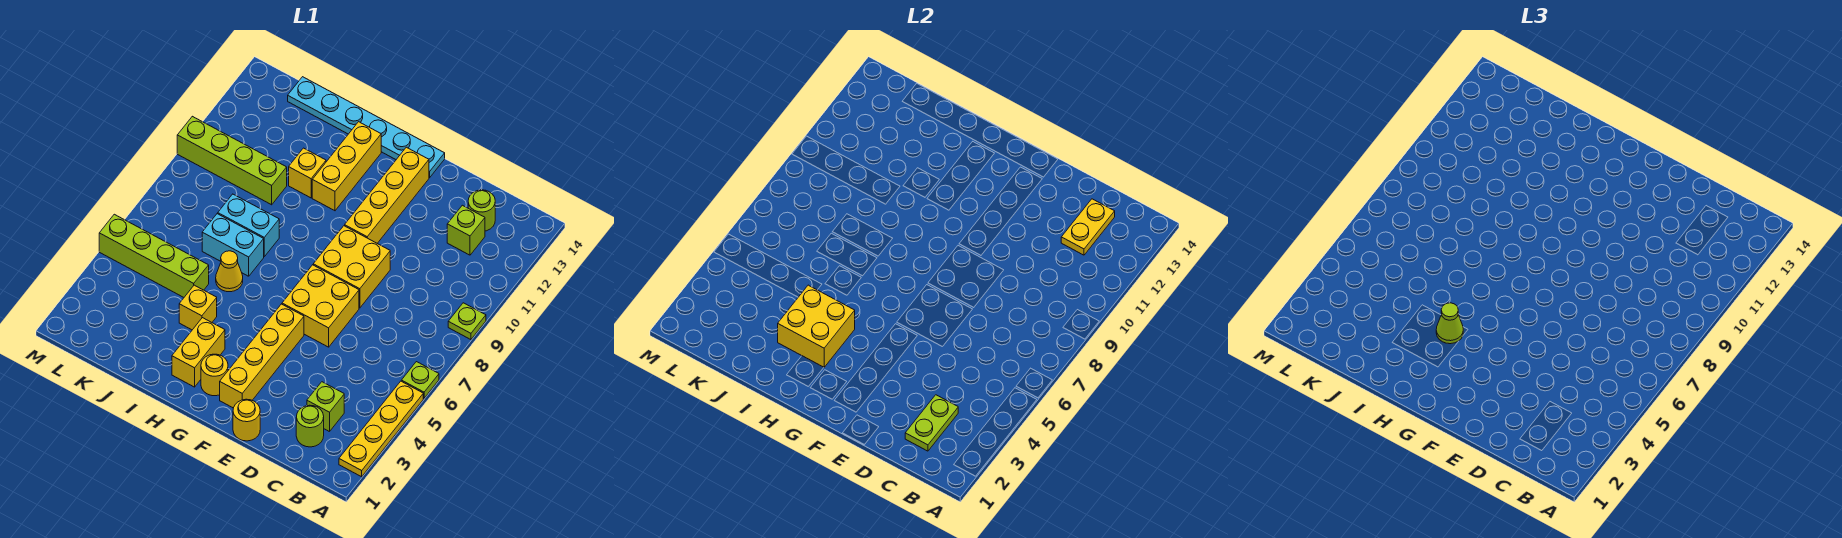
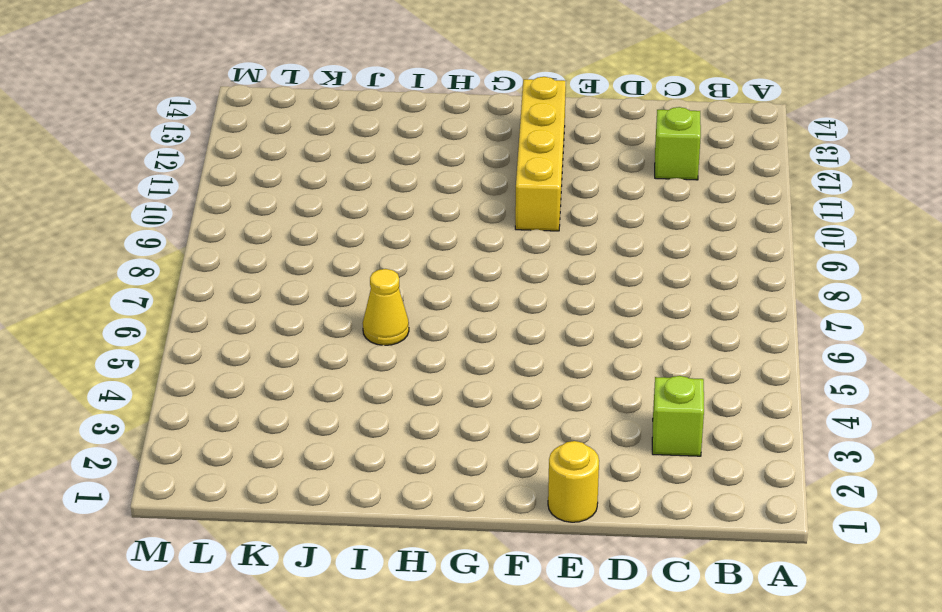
none -> yellow 1x4 plate [339,381,423,477]
none -> lime 1x1 plate [401,362,439,398]
none -> lime 1x1 plate [448,303,486,340]

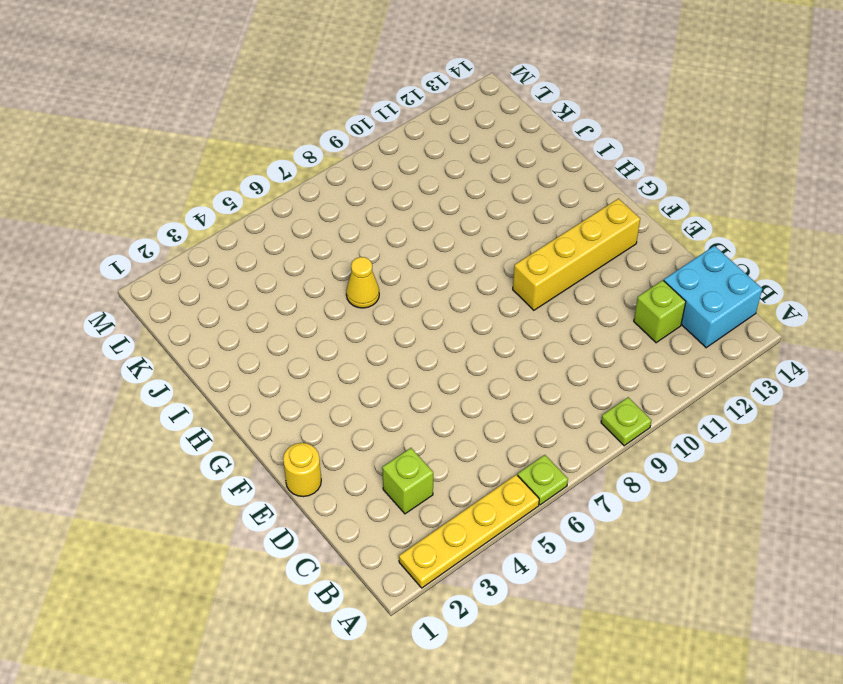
cyan 2x2 brick [664,246,762,348] -> lime 1x1 round brick [468,190,495,231]
none -> lime 1x1 round brick [296,405,324,447]
none -> yellow 2x2 brick [282,265,359,347]
none -> yellow 2x2 brick [313,226,390,308]

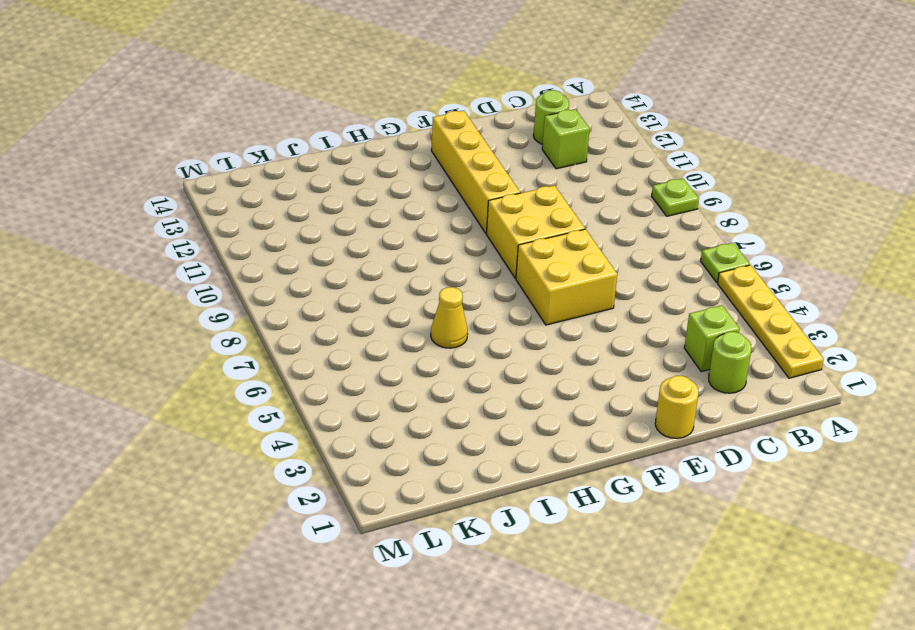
none -> yellow 1x4 brick [220,304,304,408]
none -> cyan 1x6 plate [288,77,445,178]
none -> yellow 1x1 round brick [201,354,228,396]

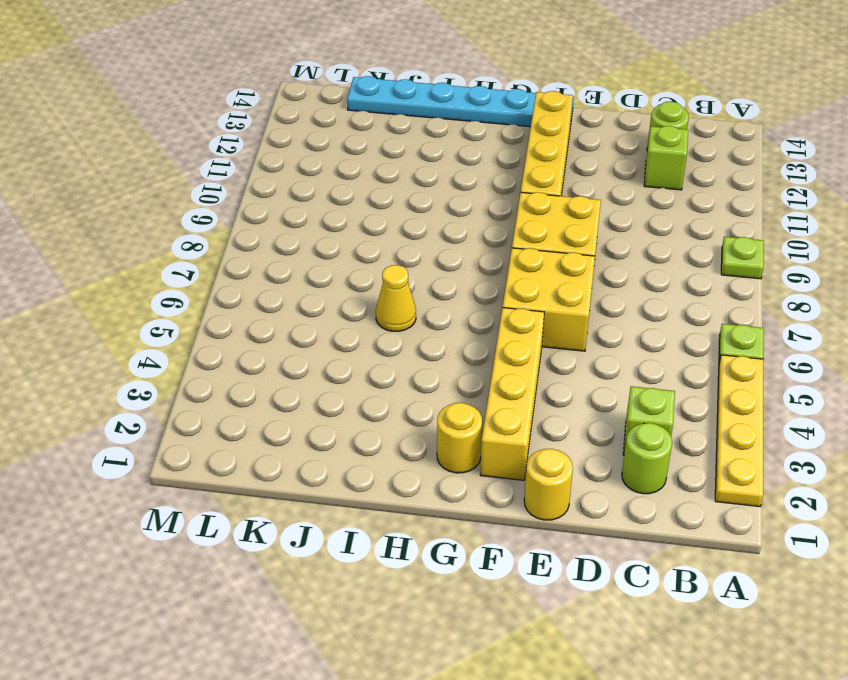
none -> yellow 1x2 brick [172,318,225,387]
none -> yellow 1x3 brick [312,122,381,211]
none -> yellow 1x1 brick [179,285,217,330]

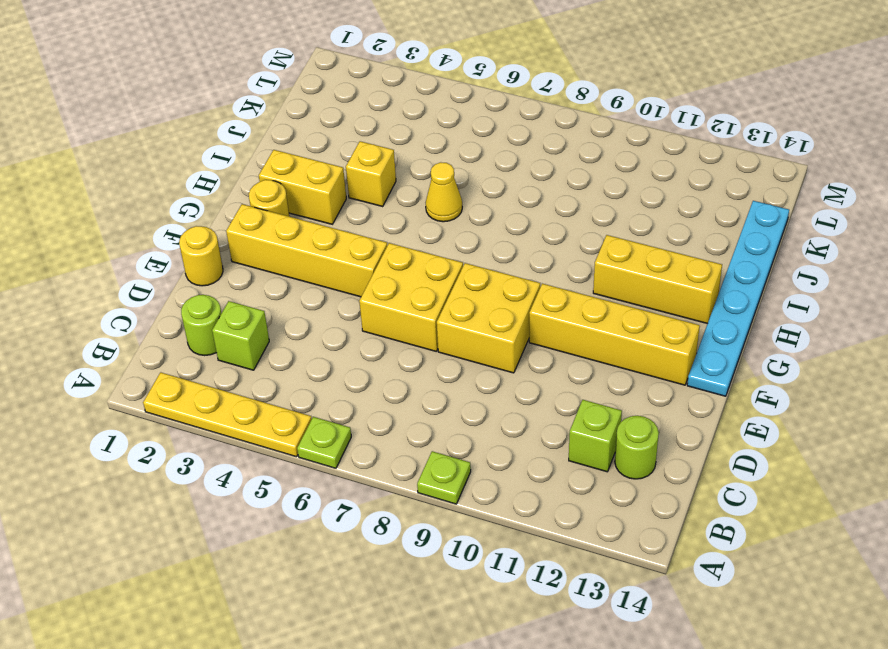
none -> cyan 1x2 brick [202,214,264,276]
none -> cyan 1x2 brick [218,194,279,256]
none -> yellow 1x1 brick [289,148,326,198]

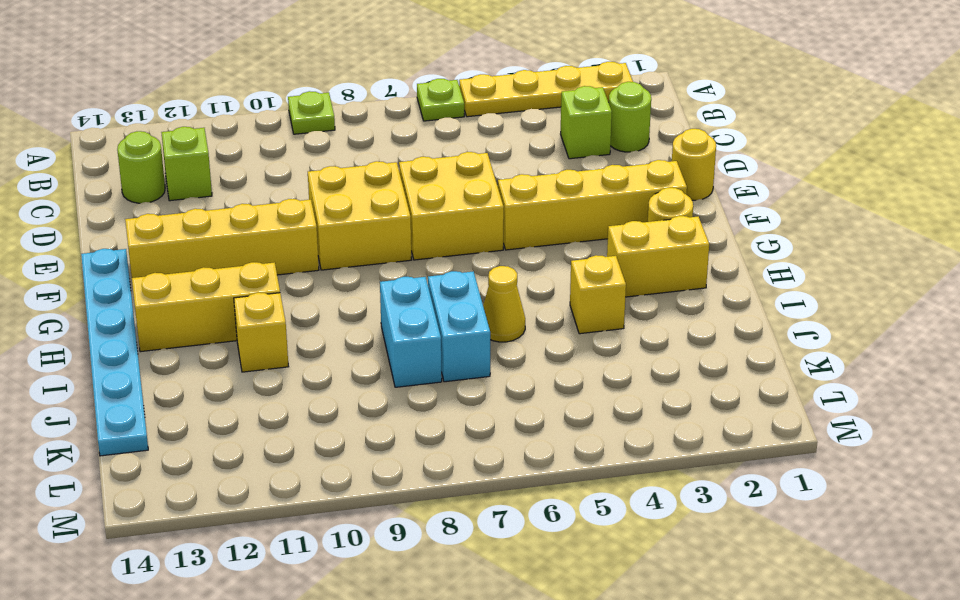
none -> lime 1x4 brick [99,214,209,297]
none -> lime 1x4 brick [177,116,287,205]
none -> lime 1x2 plate [905,395,958,451]

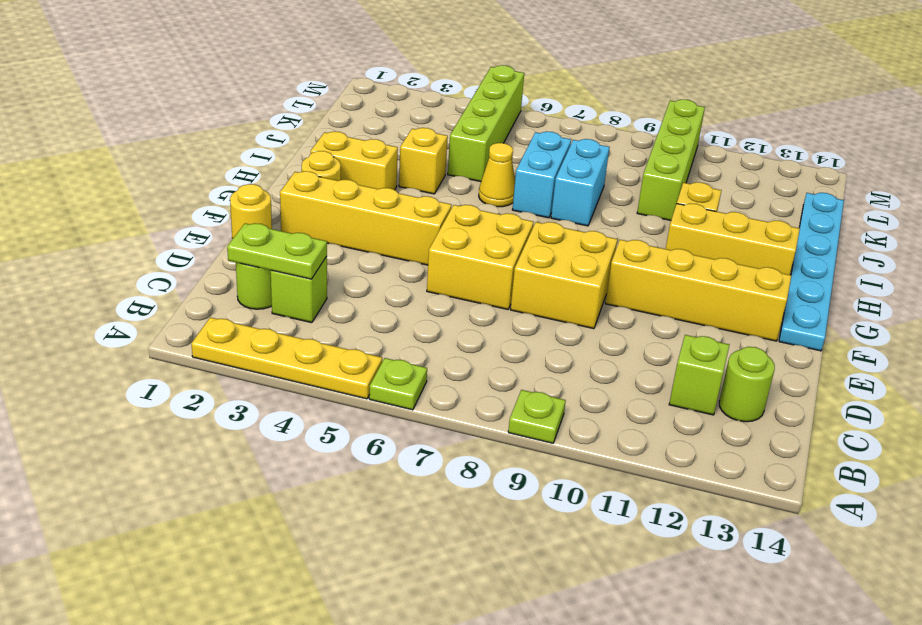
none -> yellow 1x2 plate [1061,199,1115,255]
none -> yellow 2x2 brick [778,285,855,367]
none -> lime 1x1 cone [1436,303,1463,344]

